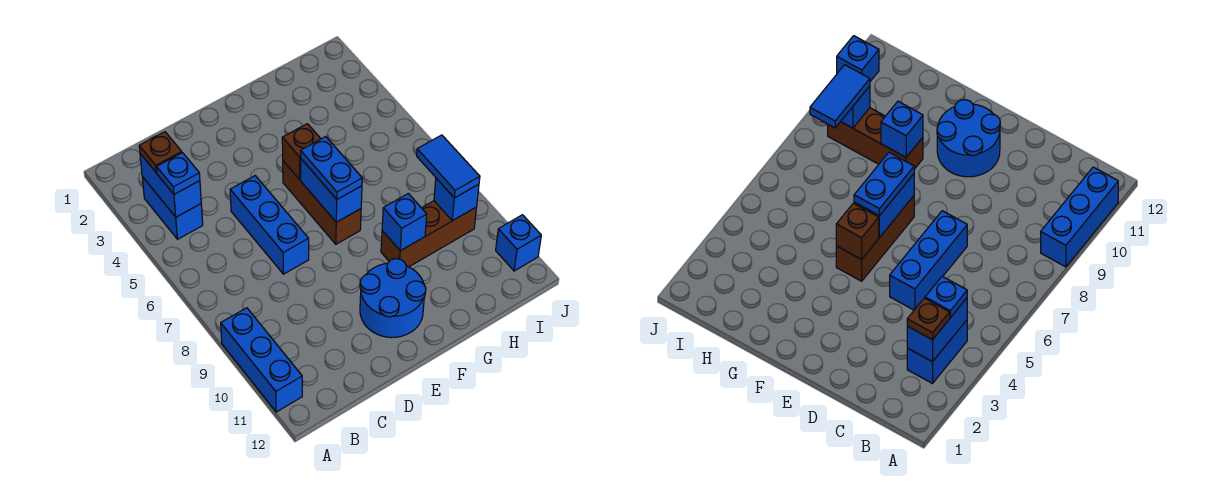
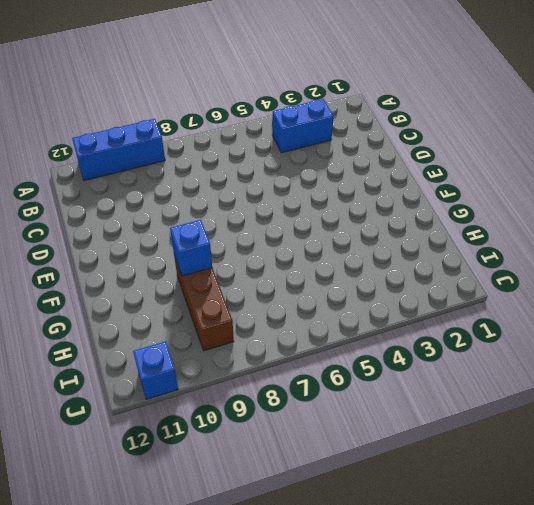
none -> blue 1x3 brick [230,176,309,274]
none -> blue 2x2 round brick [360,259,426,338]
none -> brown 1x3 brick [283,161,361,244]

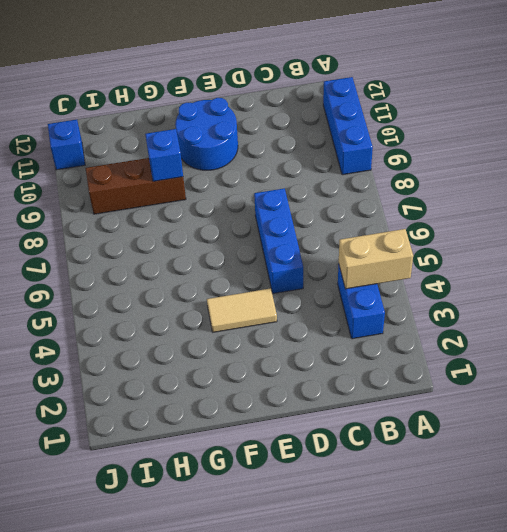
tan 1x2 brick [339,229,413,289] -> blue 1x2 brick [140,154,201,217]
tan 1x2 tile [207,288,277,332] -> none
none -> brown 1x3 brick [283,161,361,244]
none -> brown 1x1 brick [282,124,321,180]
none -> blue 1x2 brick [301,159,362,222]

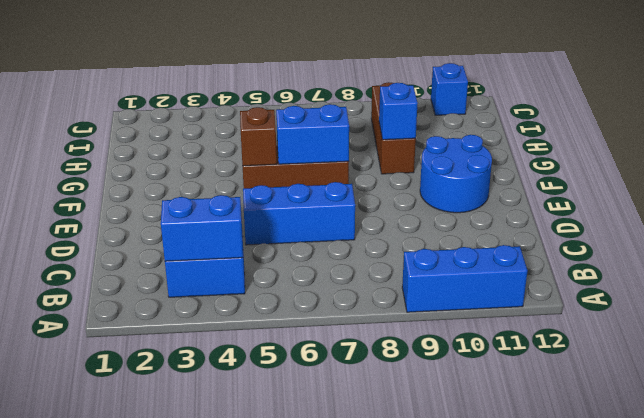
none -> blue 1x1 brick [434,178,479,221]
none -> brown 1x1 plate [139,132,182,173]
none -> blue 1x1 plate [157,153,200,194]

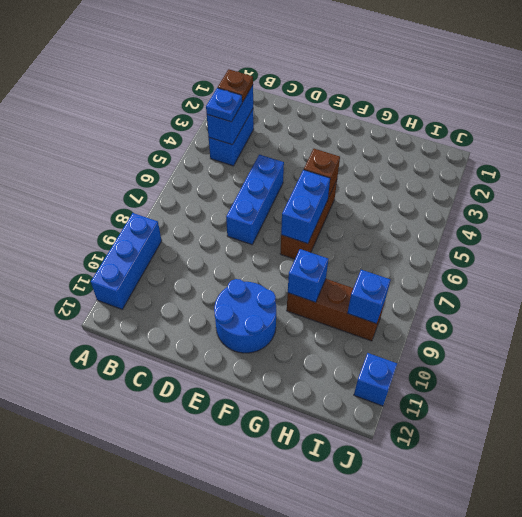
none -> blue 1x2 plate [301,137,362,199]
none -> blue 1x2 tile [417,135,480,198]

